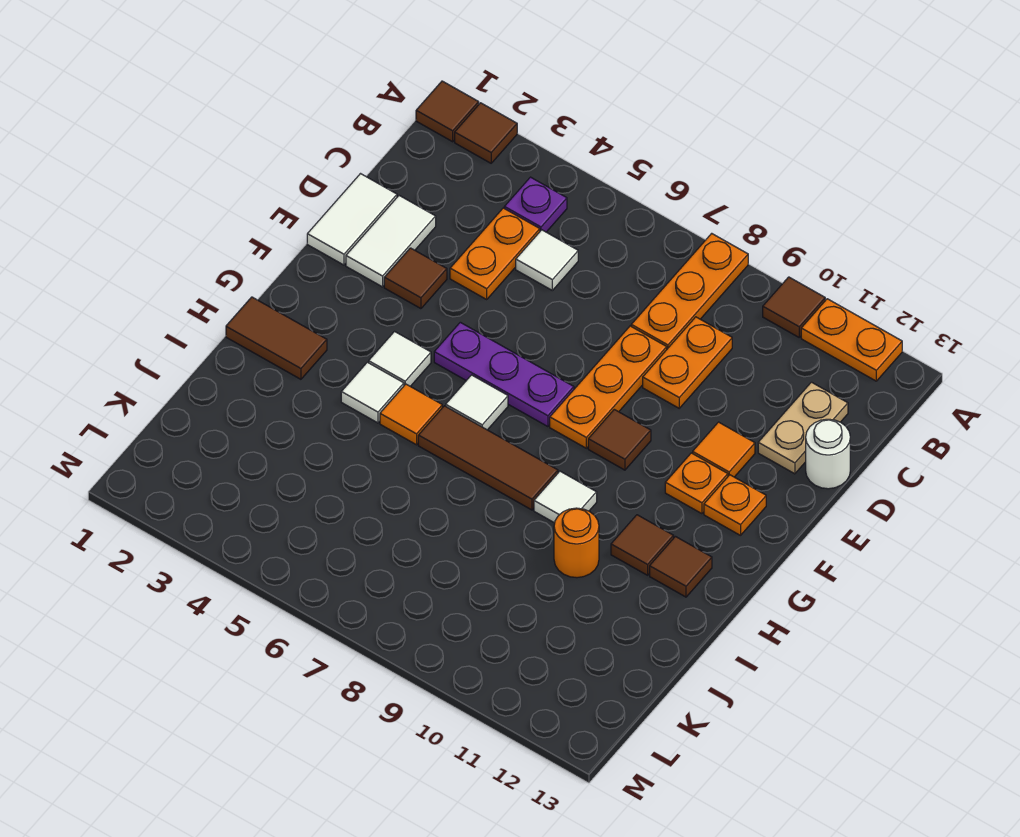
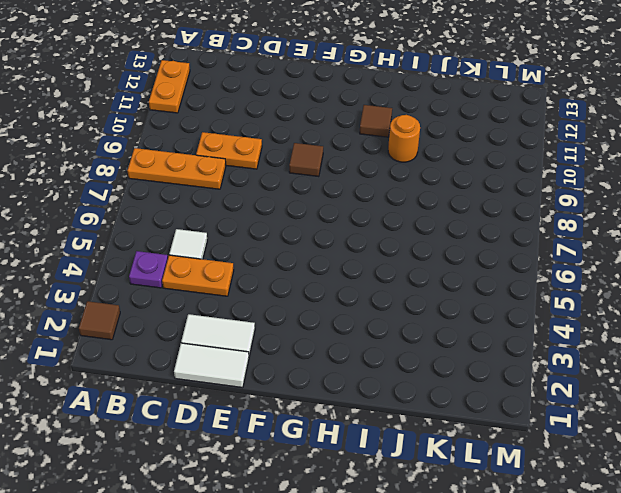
none -> brown 1x1 tile [416,81,479,142]
none -> brown 1x1 tile [763,277,825,337]
none -> tan 1x2 plate [758,382,848,474]
none -> orange 1x3 plate [550,326,667,448]

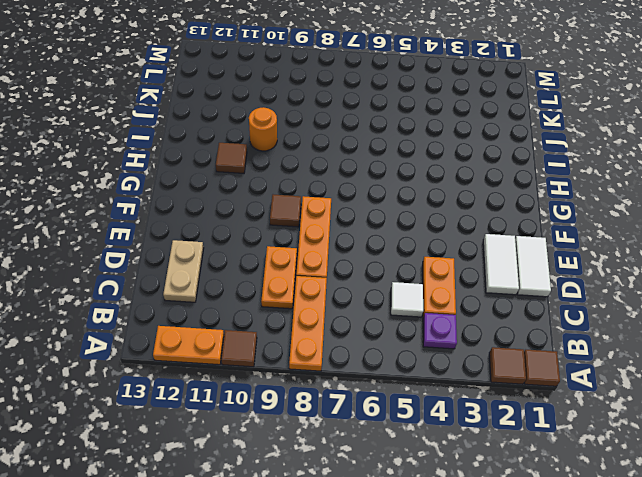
none -> white 1x1 round brick [806,419,850,489]
none -> brown 1x1 tile [384,248,447,309]
none -> orange 1x1 tile [693,422,755,477]
none -> purple 1x3 plate [434,322,574,427]

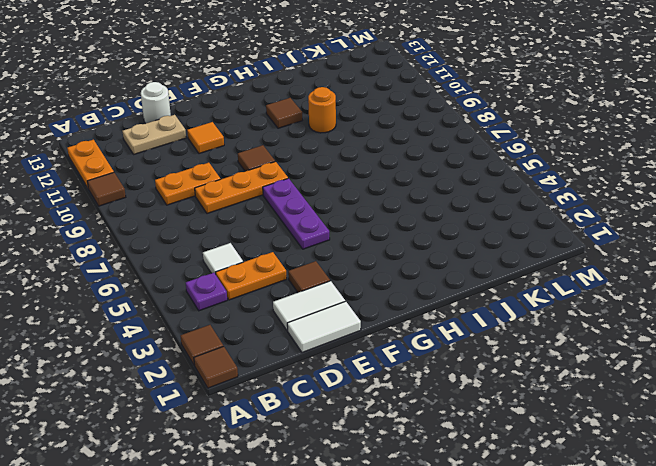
none -> orange 1x3 plate [631,233,748,349]
none -> orange 1x1 plate [665,453,728,514]
none -> orange 1x1 plate [704,475,766,535]
none -> white 1x1 tile [369,332,431,386]

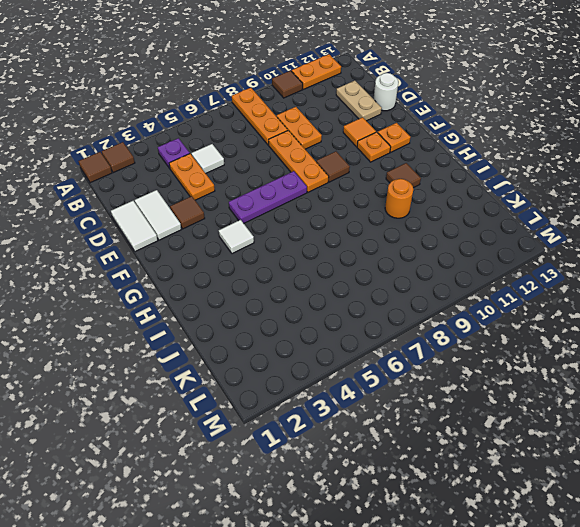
none -> white 1x1 tile [446,375,508,430]
none -> brown 1x2 tile [226,297,327,379]
none -> white 1x1 tile [341,362,404,423]
none -> orange 1x1 tile [380,384,442,445]

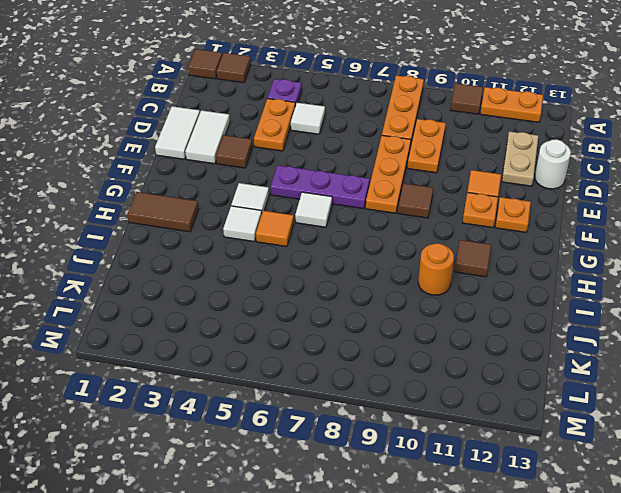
none -> brown 1x3 tile [418,406,558,510]
none -> white 1x1 tile [534,471,597,523]
none -> brown 1x1 tile [650,537,712,597]

